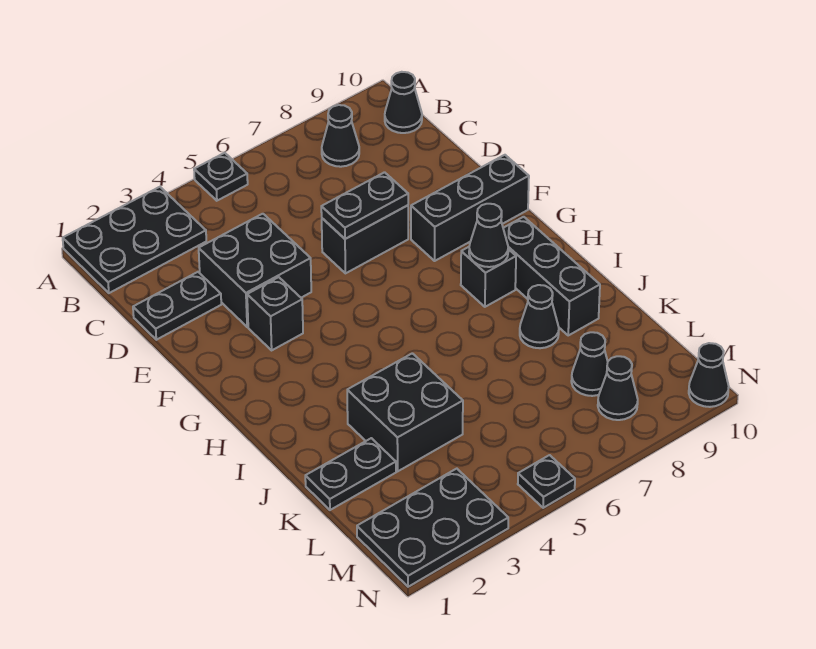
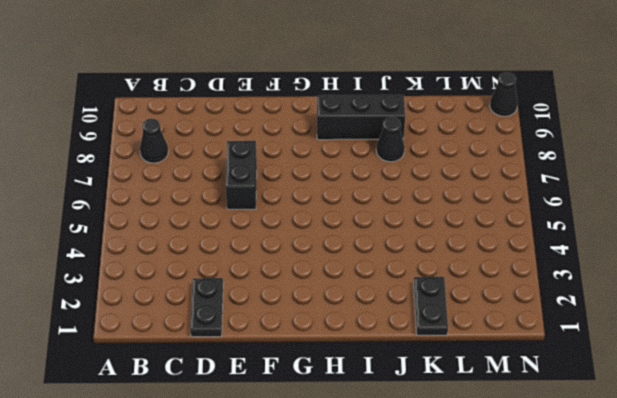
none -> black 2x3 plate [63,187,206,293]
none -> black 1x1 plate [194,153,248,201]
none -> black 1x1 cone [385,72,422,133]

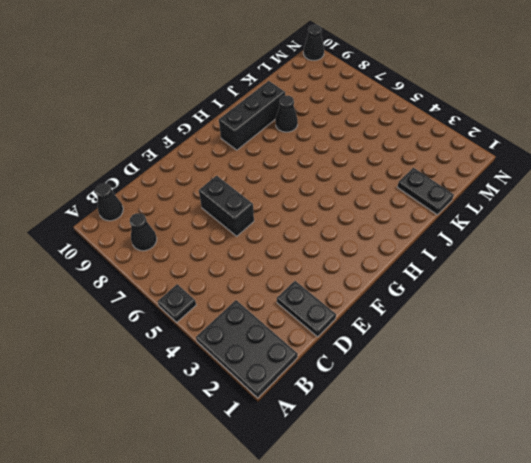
none -> black 2x2 brick [199,214,311,327]
none -> black 1x1 brick [247,277,303,350]
none -> black 1x3 brick [411,155,529,261]

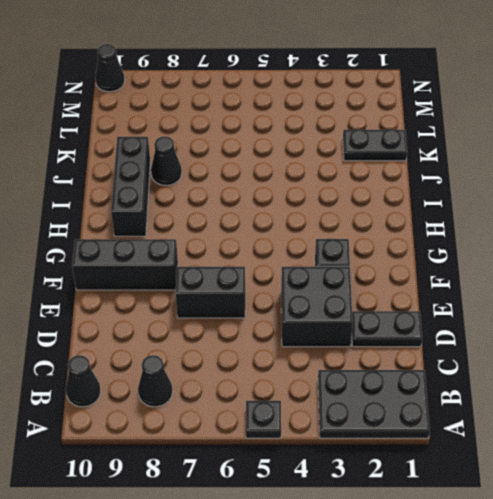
none -> black 1x1 brick [461,247,516,307]
none -> black 2x2 brick [347,353,463,471]
none -> black 1x1 cone [571,332,608,396]

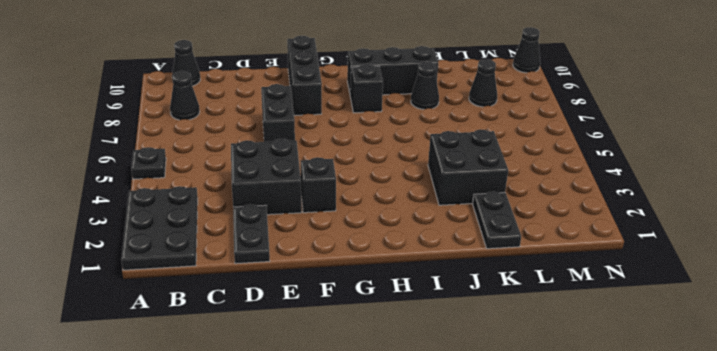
none -> black 2x3 plate [357,469,508,587]
none -> black 1x1 cone [598,356,638,420]
none -> black 1x1 plate [518,455,575,508]

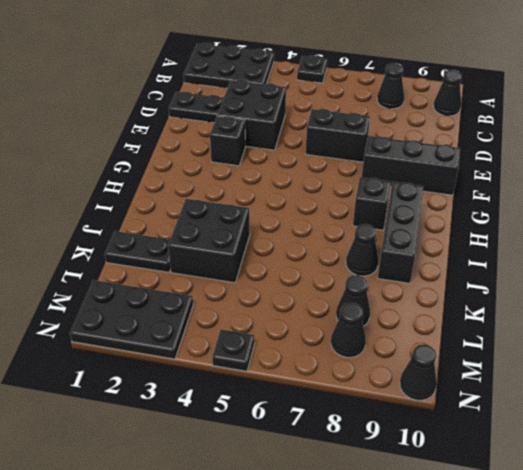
none -> black 1x2 plate [321,172,408,239]
none -> black 1x1 cone [469,204,508,267]

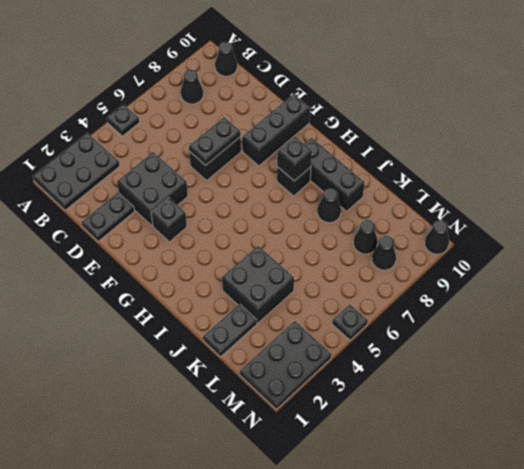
black 1x1 brick [277,136,312,181] -> black 1x1 cone [469,204,508,267]

